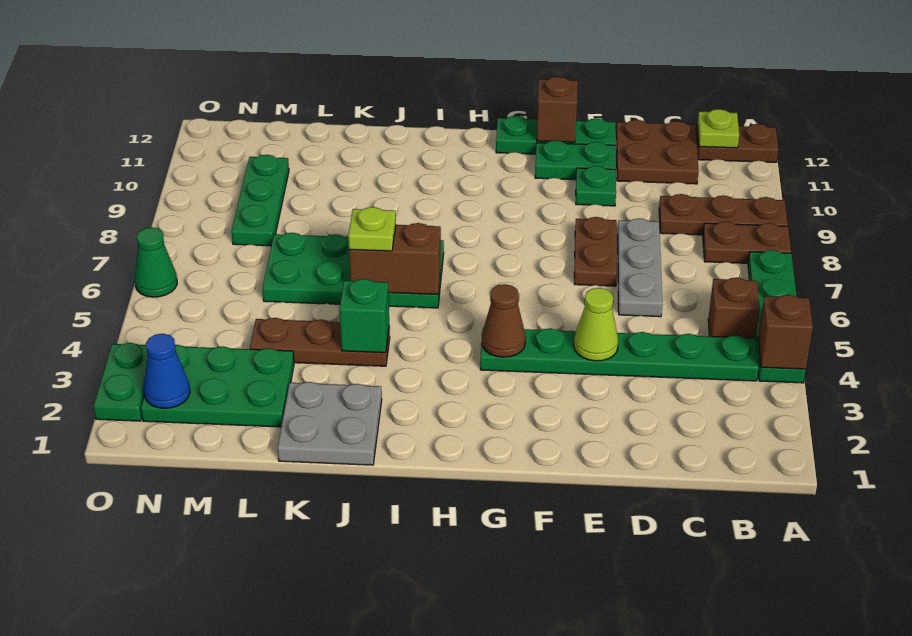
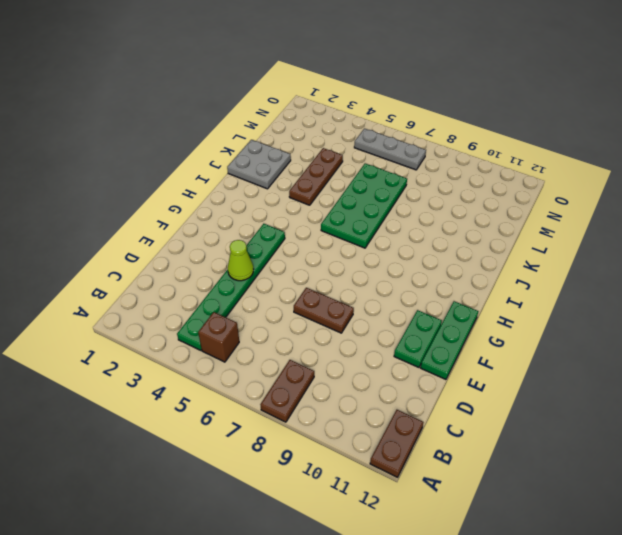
grey 1x3 plate [354,129,426,170] -> grey 1x3 plate moved to [618,218,662,317]
none -> green 1x4 plate [748,250,806,383]
none -> brown 1x3 plate [659,194,788,235]
none -> brown 2x2 plate [616,120,699,184]

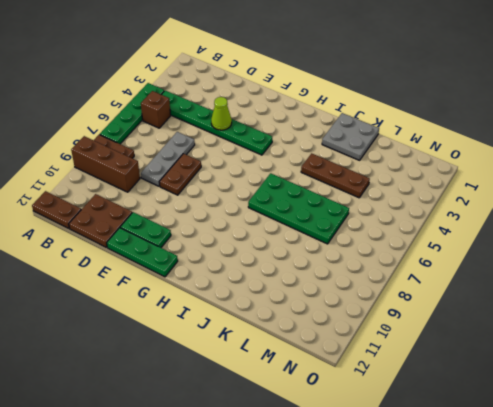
brown 1x3 brick [71,136,140,192] -> brown 1x3 plate [659,194,788,235]
none -> green 1x1 plate [576,166,616,206]
none -> green 2x3 plate [141,345,294,427]
none -> green 1x3 plate [231,155,289,246]

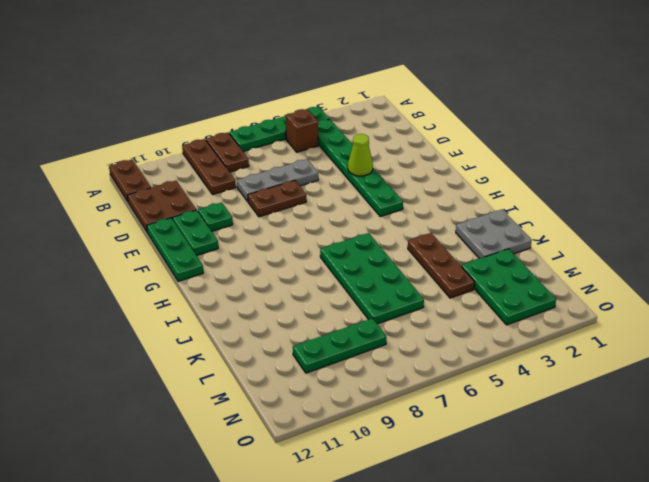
none -> green 1x2 plate [93,343,148,421]
none -> green 1x1 cone [135,227,177,297]
none -> brown 1x1 brick [758,295,813,370]

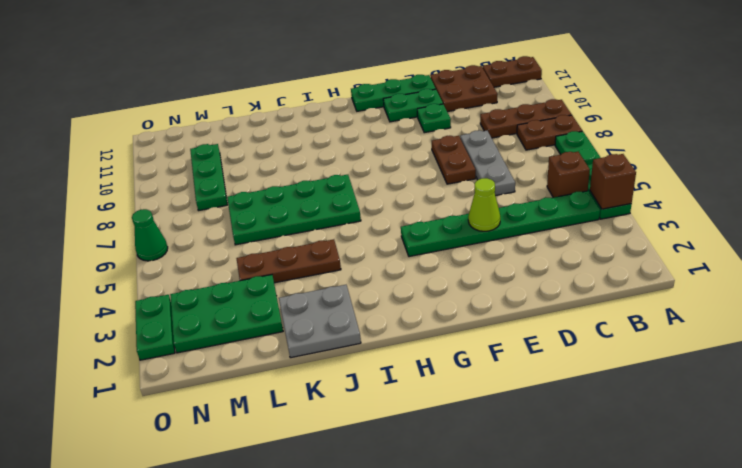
none -> lime 1x1 plate [697,109,739,148]
none -> brown 1x1 brick [537,77,578,142]
none -> brown 1x1 cone [482,284,526,357]

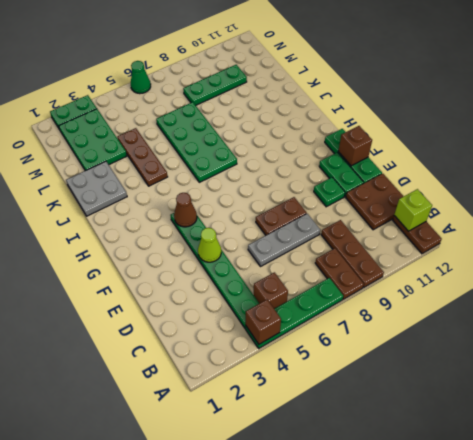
lime 1x1 brick [394,189,432,231] -> lime 1x1 plate [697,109,739,148]
none -> brown 1x2 brick [349,223,441,295]
none -> green 1x1 brick [339,279,389,353]
none -> blue 1x1 cone [144,334,190,408]

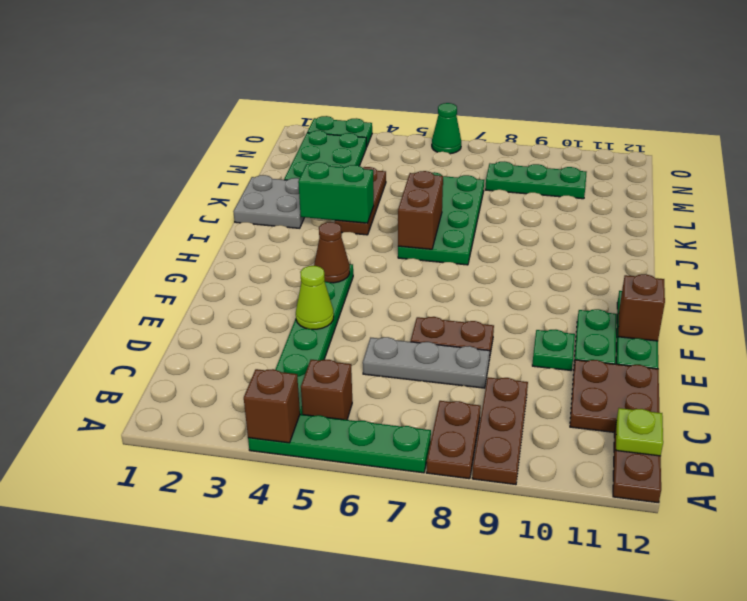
green 1x2 brick [298,162,374,223] -> green 1x1 brick [339,279,389,353]
none -> blue 1x1 cone [144,334,190,408]
none -> lime 1x1 plate [348,207,396,251]

